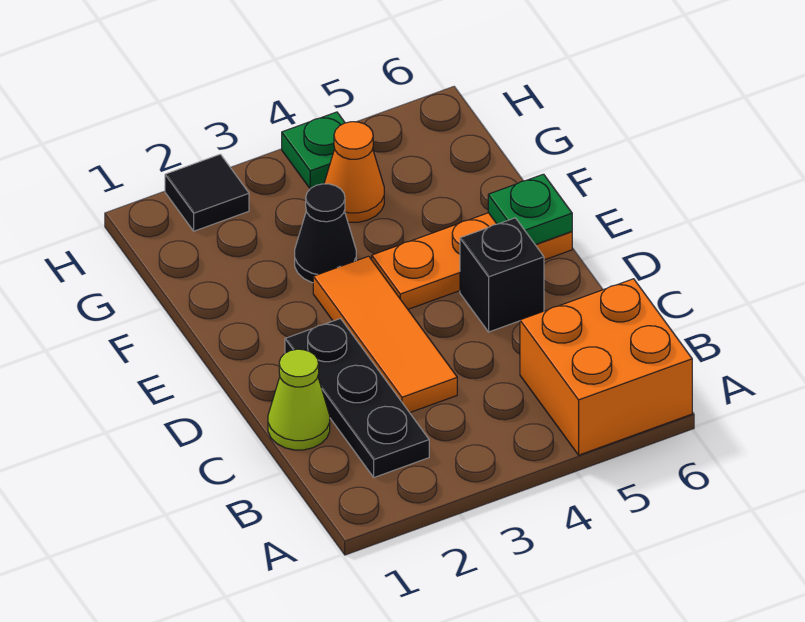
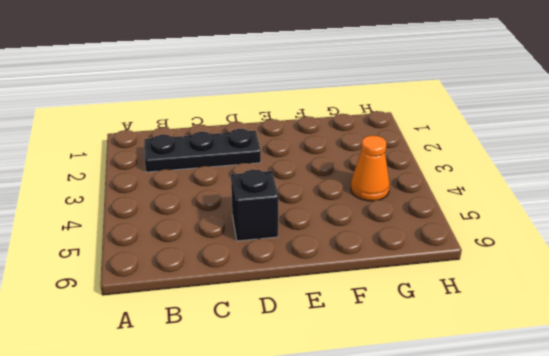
none -> orange 2x2 brick [520,279,692,455]
none -> lime 1x1 cone [268,349,330,450]

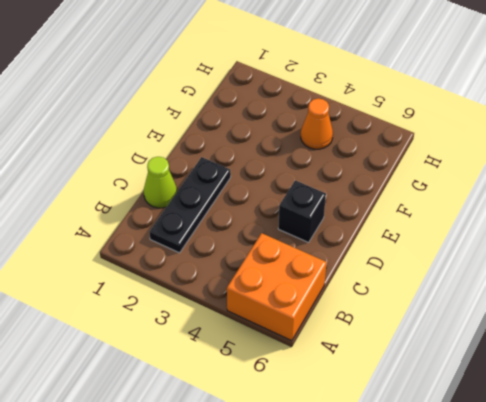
none -> orange 1x3 tile [313,256,457,413]
none -> orange 1x3 plate [372,213,572,309]

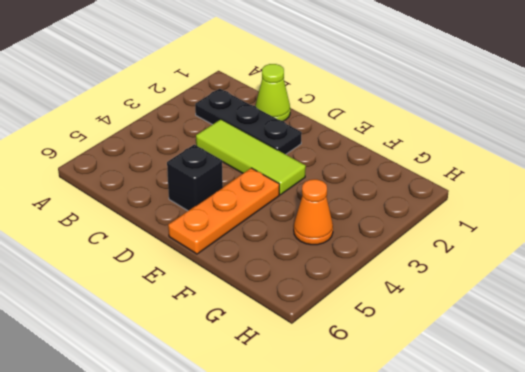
lime 1x3 tile [196,119,306,195] -> orange 1x3 tile [313,256,457,413]
none -> orange 2x2 brick [520,279,692,455]
none -> black 1x1 cone [295,184,356,283]

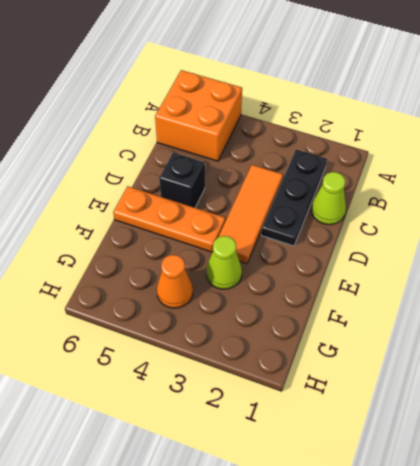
lime 1x1 cone [206,236,242,289] -> black 1x1 cone [295,184,356,283]
none -> black 1x1 tile [165,154,249,231]
none -> green 1x1 plate [282,112,345,189]

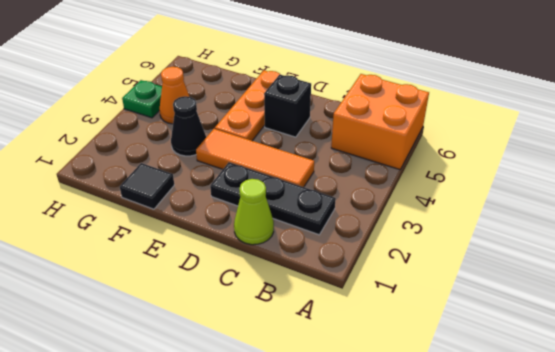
black 1x1 tile [120,163,174,209] -> black 1x1 tile moved to [165,154,249,231]
none -> green 1x1 plate [488,174,572,245]

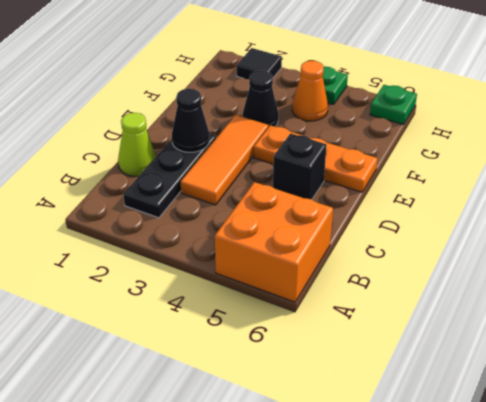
black 1x1 cone [172,89,209,152] -> none
green 1x1 plate [370,85,417,125] -> green 1x1 plate moved to [488,174,572,245]

